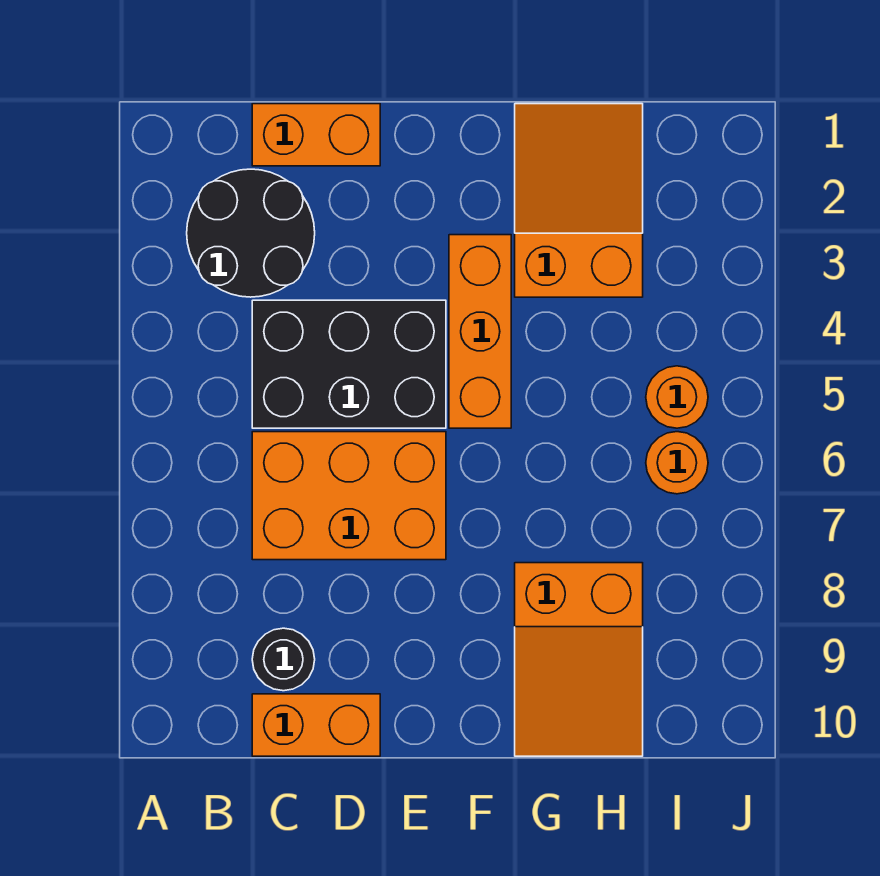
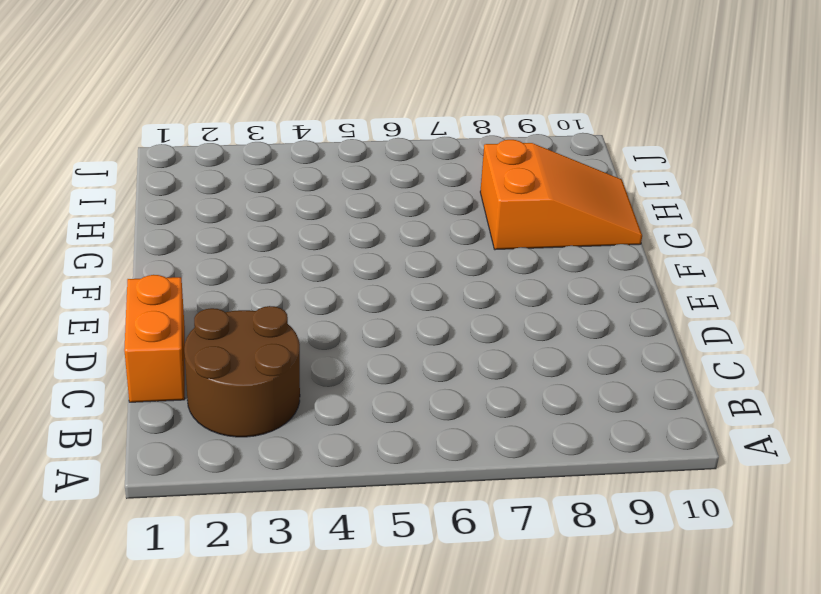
brown 2x2 round brick [184,306,300,437] -> black 2x2 round brick [187,169,315,297]
none -> black 2x3 brick [252,300,446,428]
none -> orange 2x3 brick [252,432,446,560]

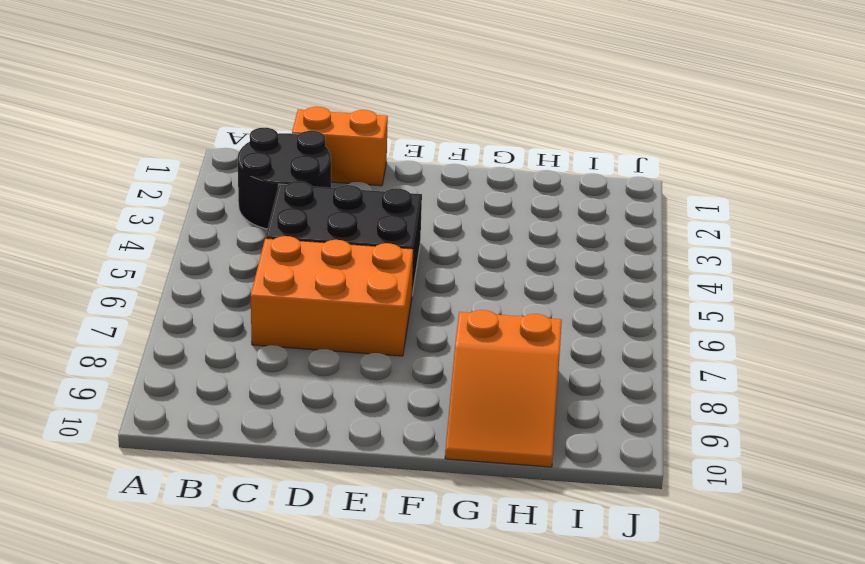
none -> black 1x1 round brick [252,628,315,691]
none -> orange 1x2 brick [252,694,380,756]

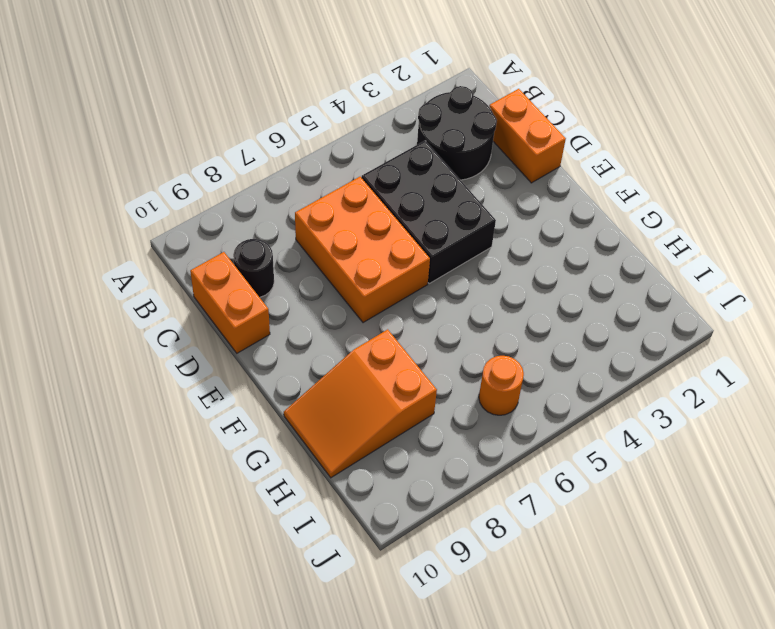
none -> orange 1x3 brick [449,235,511,428]
none -> orange 2x3 slope [515,104,643,297]

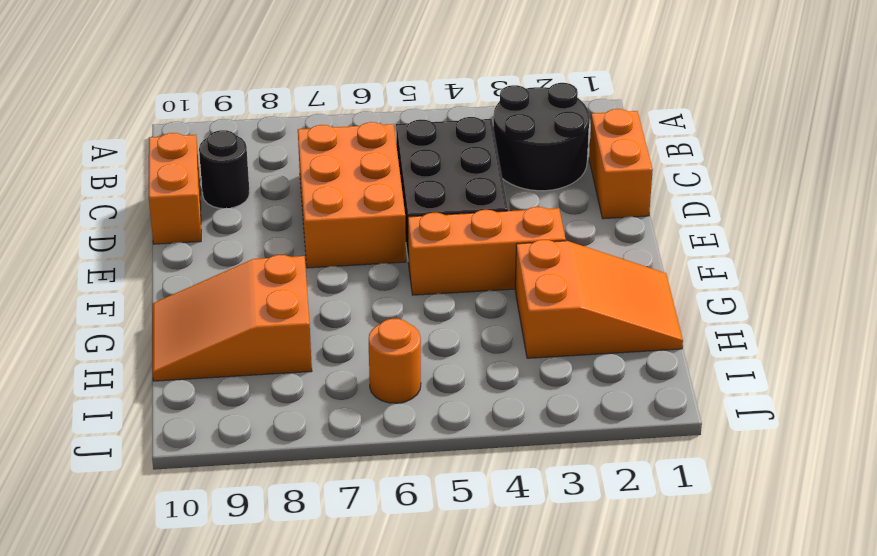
none -> orange 1x1 round brick [646,366,708,428]

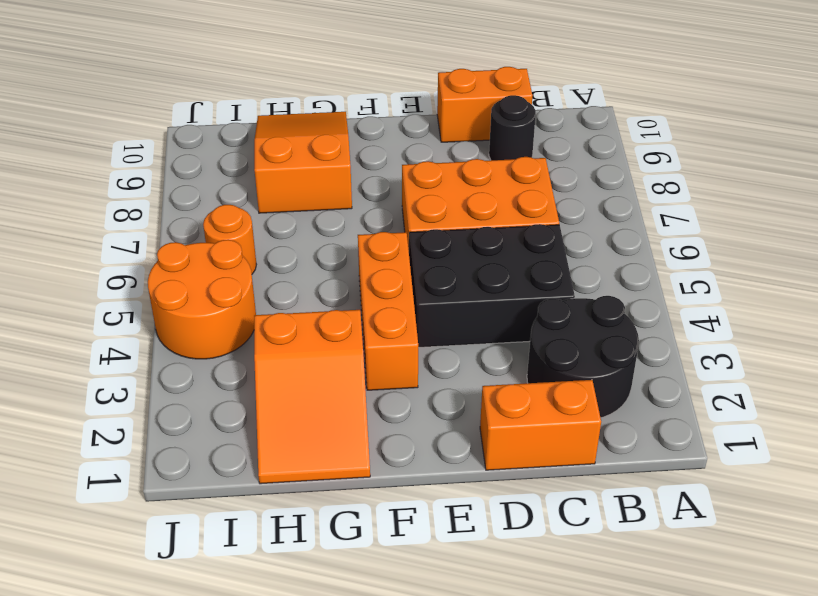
orange 2x2 round brick [148,240,256,359] -> orange 1x1 round brick [646,366,708,428]

